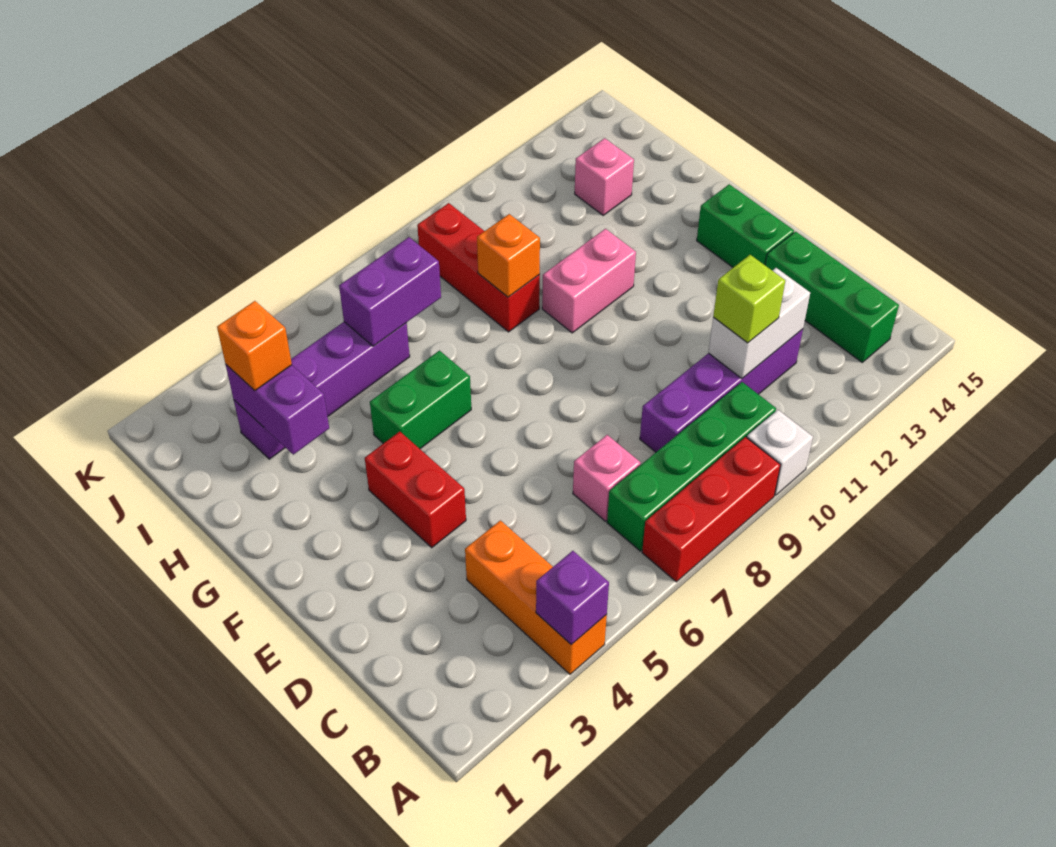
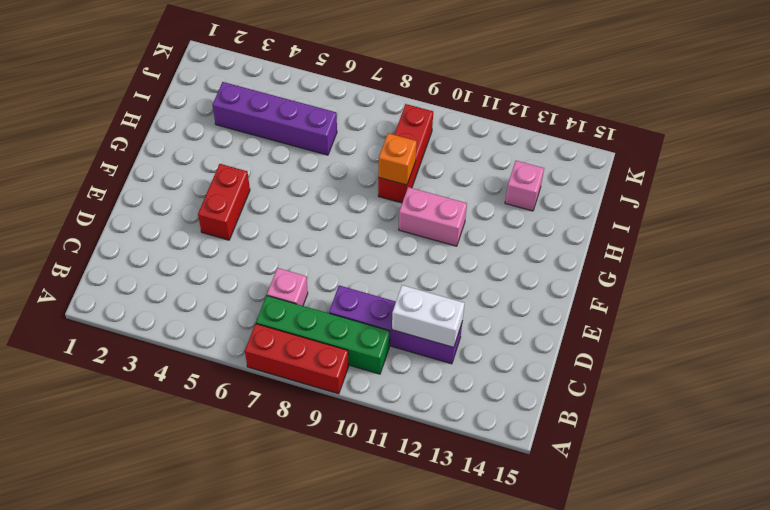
none -> orange 1x3 brick [465,520,607,674]
none -> white 1x1 brick [747,410,813,495]
none -> green 1x3 brick [765,232,899,362]

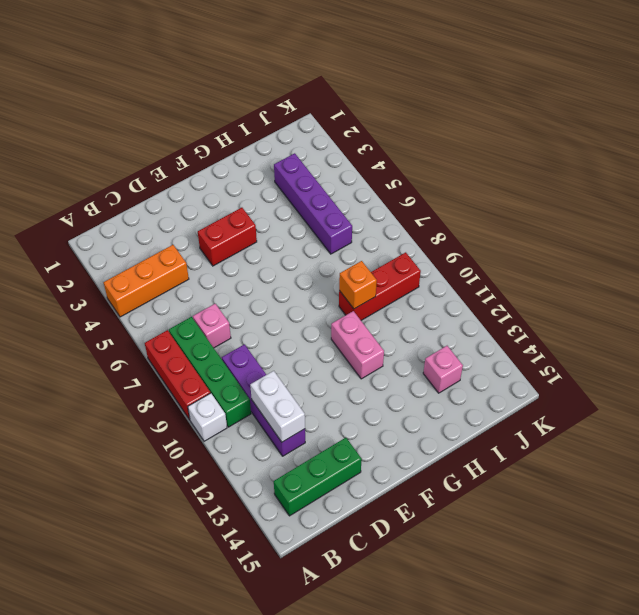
none -> green 1x2 brick [697,184,794,267]
none -> green 1x2 brick [370,351,471,449]
none -> purple 1x1 brick [536,551,609,645]

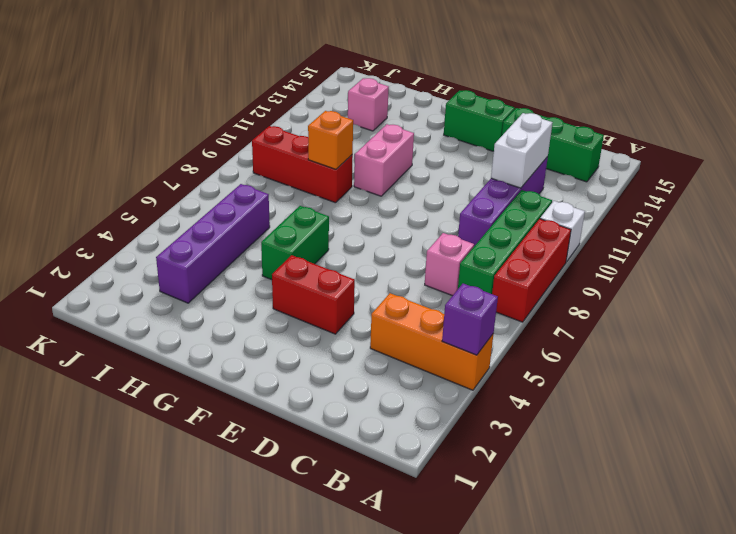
none -> purple 1x2 brick [226,365,329,455]
none -> purple 1x2 brick [339,237,441,346]
none -> lime 1x1 brick [713,255,785,343]

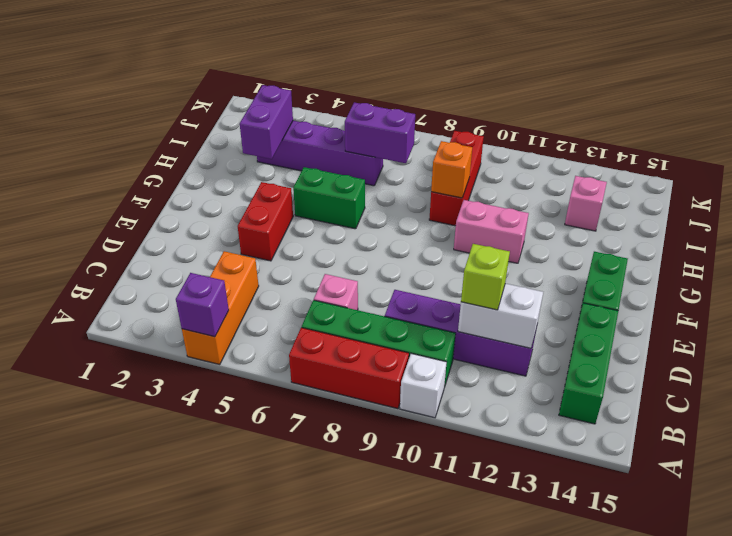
none -> orange 1x1 brick [217,301,292,391]

